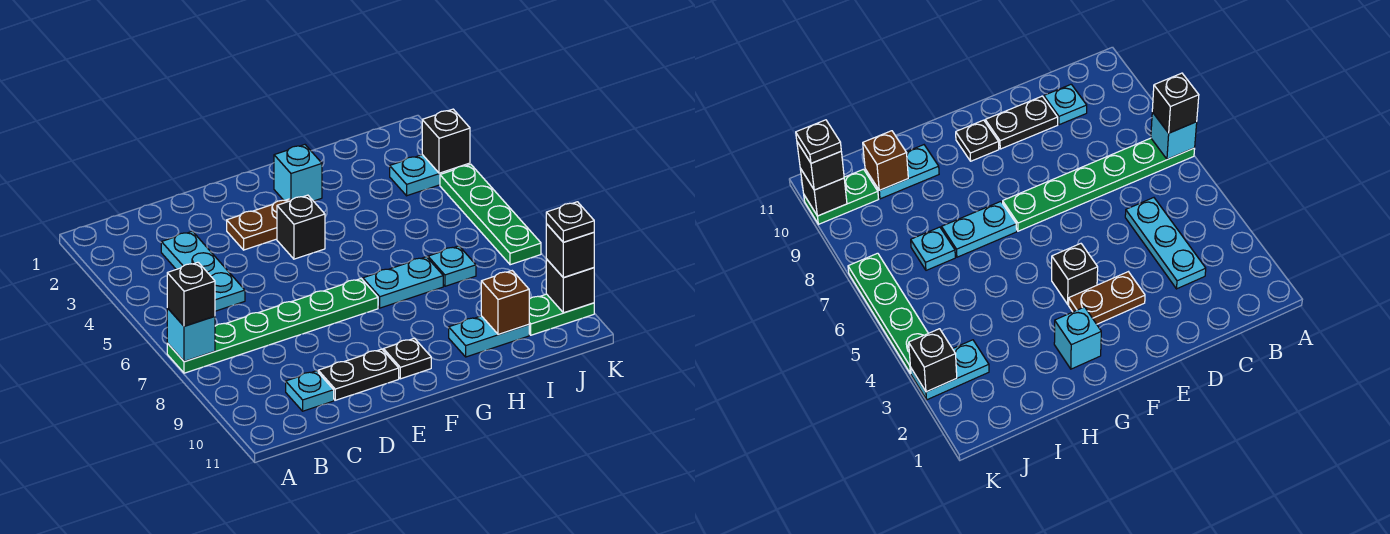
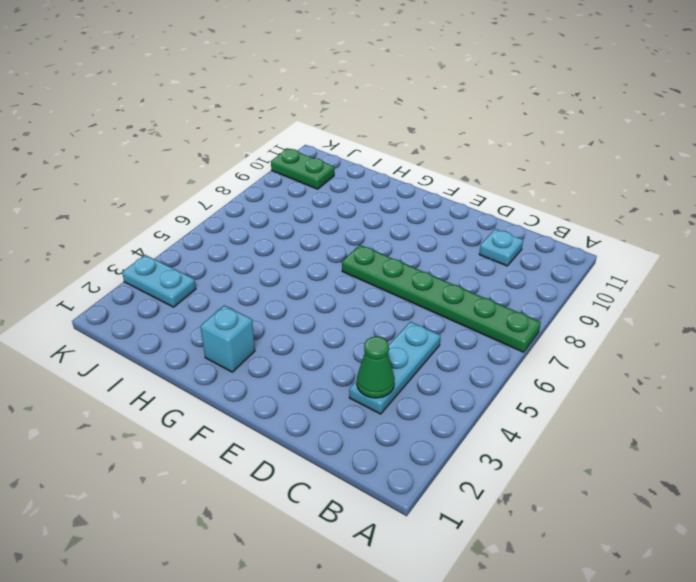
green 1x1 cone [357,336,394,398] -> none
none -> black 1x2 plate [318,349,399,400]
none -> brown 1x2 plate [227,199,291,250]
none -> black 1x1 brick [277,195,325,259]

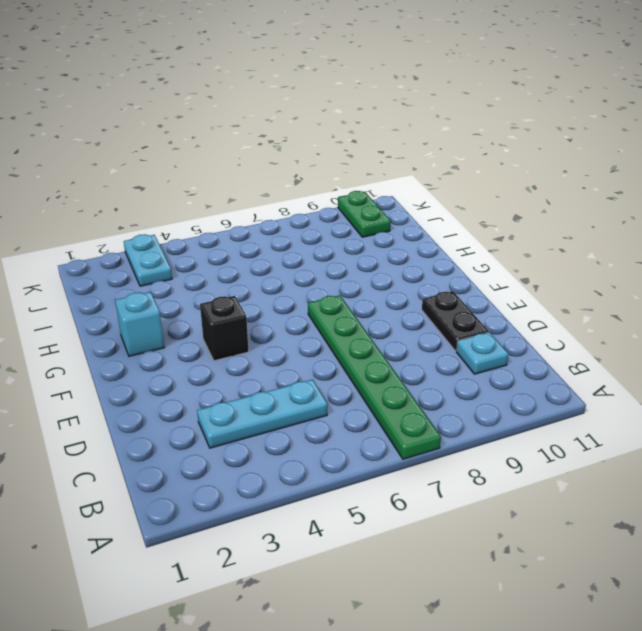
none -> brown 1x2 plate [227,199,291,250]
none -> black 1x1 plate [383,338,431,379]
none -> cyan 1x2 plate [363,257,443,308]

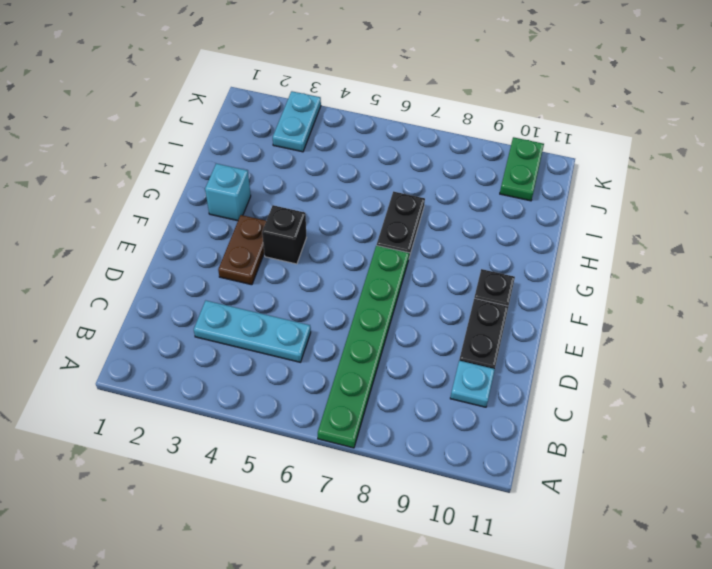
black 1x2 plate [377,191,425,257] -> cyan 1x2 plate [363,257,443,308]
none -> cyan 1x2 plate [449,316,529,357]
none -> cyan 1x1 plate [428,246,476,286]
none -> green 1x4 plate [440,164,541,265]

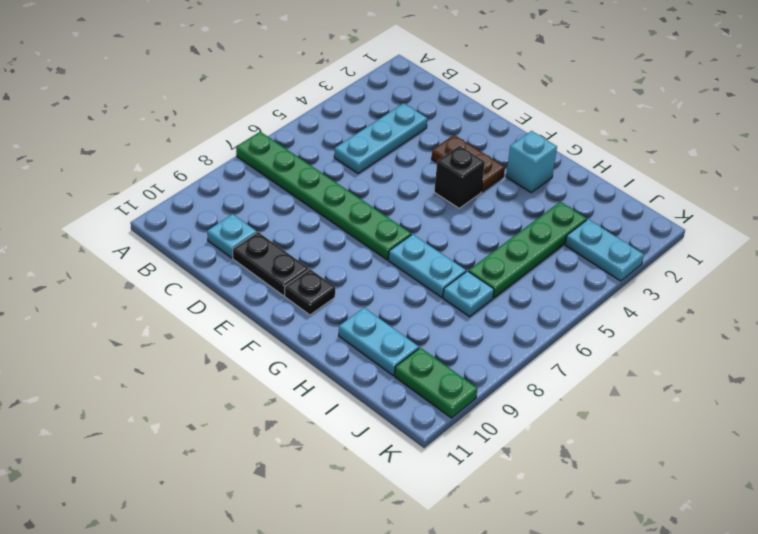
green 1x4 plate [468,202,587,298] -> green 1x4 plate moved to [440,164,541,265]
none -> cyan 1x1 brick [167,308,215,361]
none -> brown 1x1 brick [481,271,529,335]
none -> black 1x1 brick [422,109,470,173]

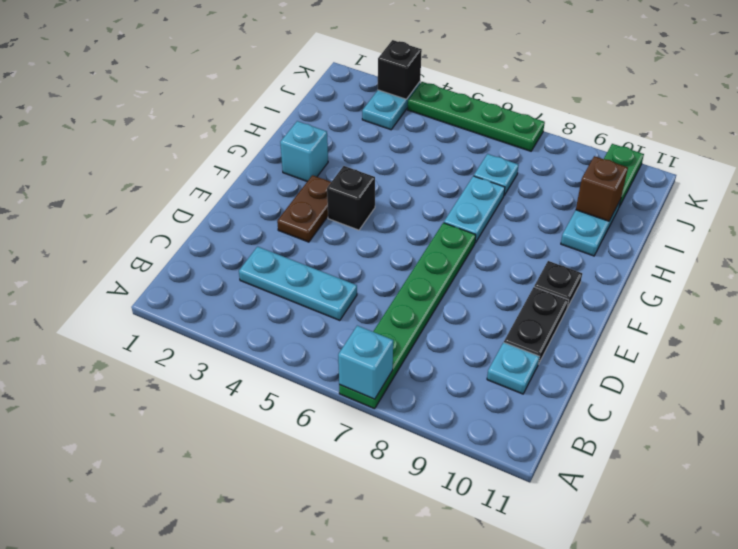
none -> black 1x1 brick [546,259,594,313]
none -> black 1x1 brick [167,262,215,326]
none -> black 1x1 brick [546,224,594,277]

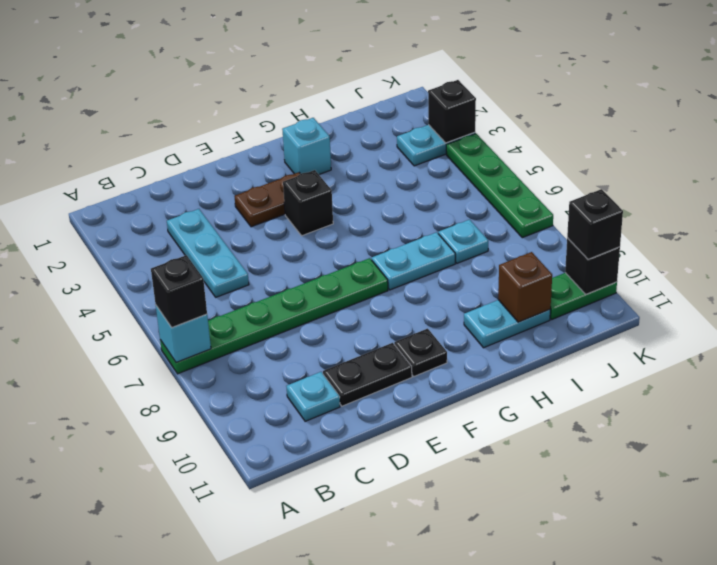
none -> black 1x1 plate [546,202,594,242]

